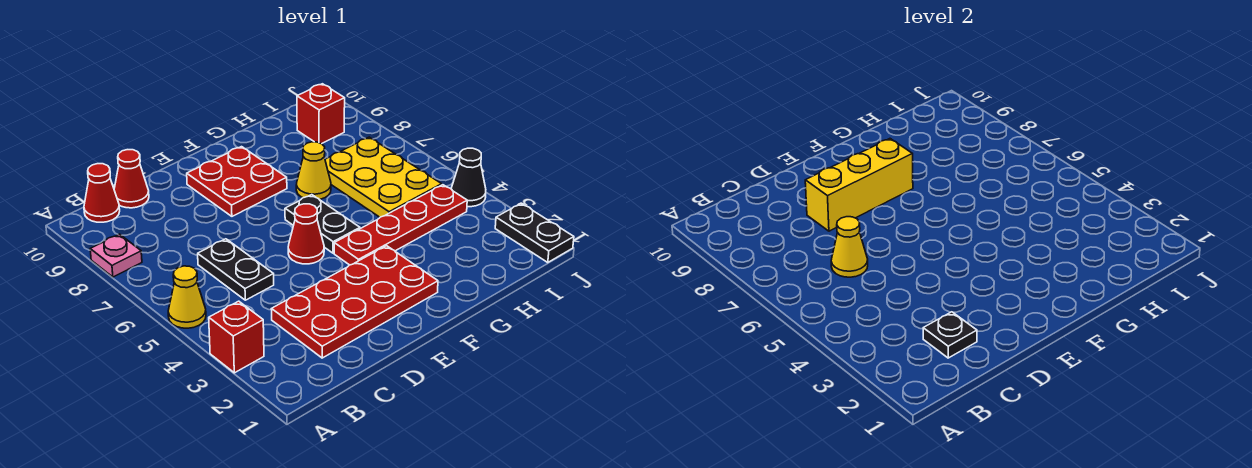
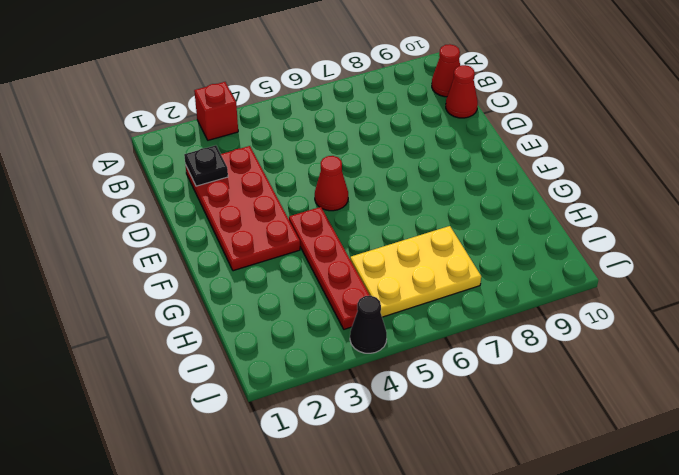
none -> yellow 1x1 cone [168,266,206,328]
none -> pink 1x1 plate [90,234,142,277]
none -> black 1x2 plate [198,239,274,300]

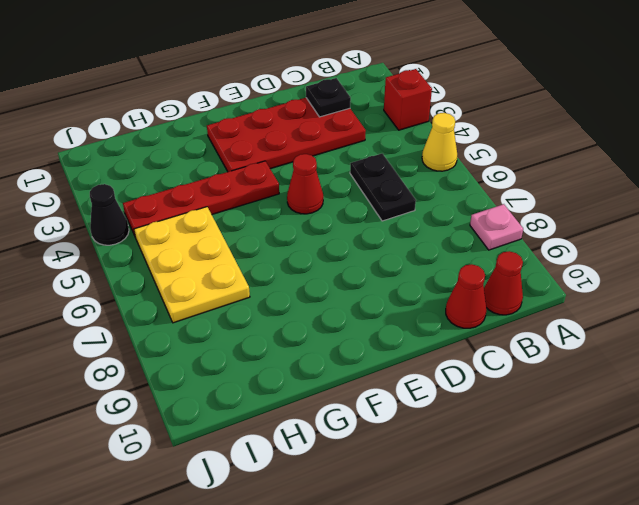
none -> red 2x2 plate [187,147,287,216]
none -> black 1x2 plate [285,195,360,253]
none -> yellow 1x1 cone [296,142,331,200]

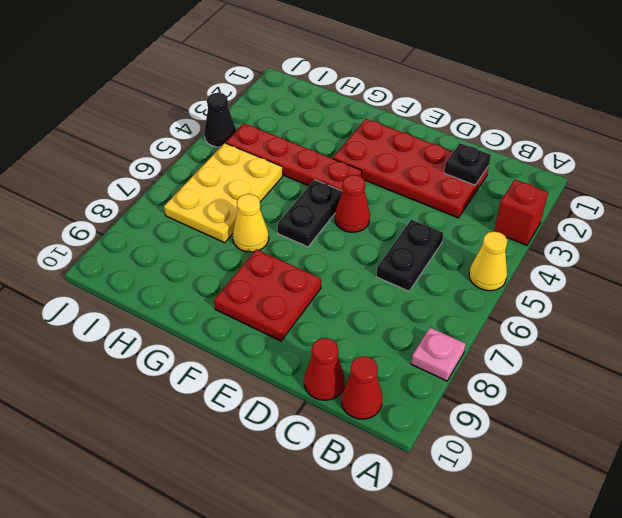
none -> red 1x1 brick [297,84,345,144]
none -> black 1x2 plate [495,203,574,263]
none -> yellow 1x1 cone [831,217,868,277]

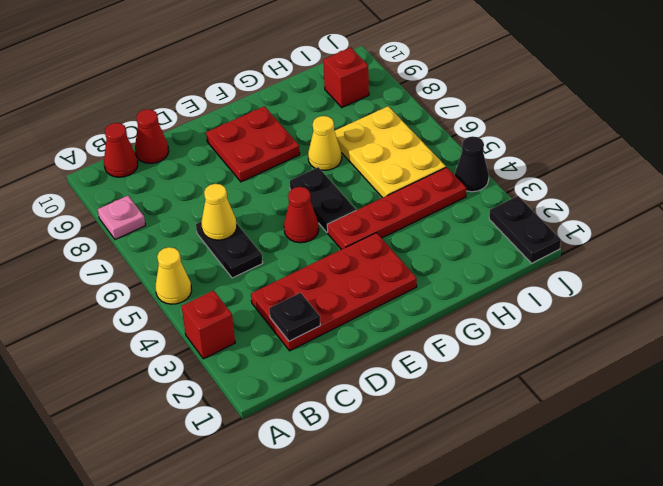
none -> yellow 1x3 brick [805,139,913,231]

